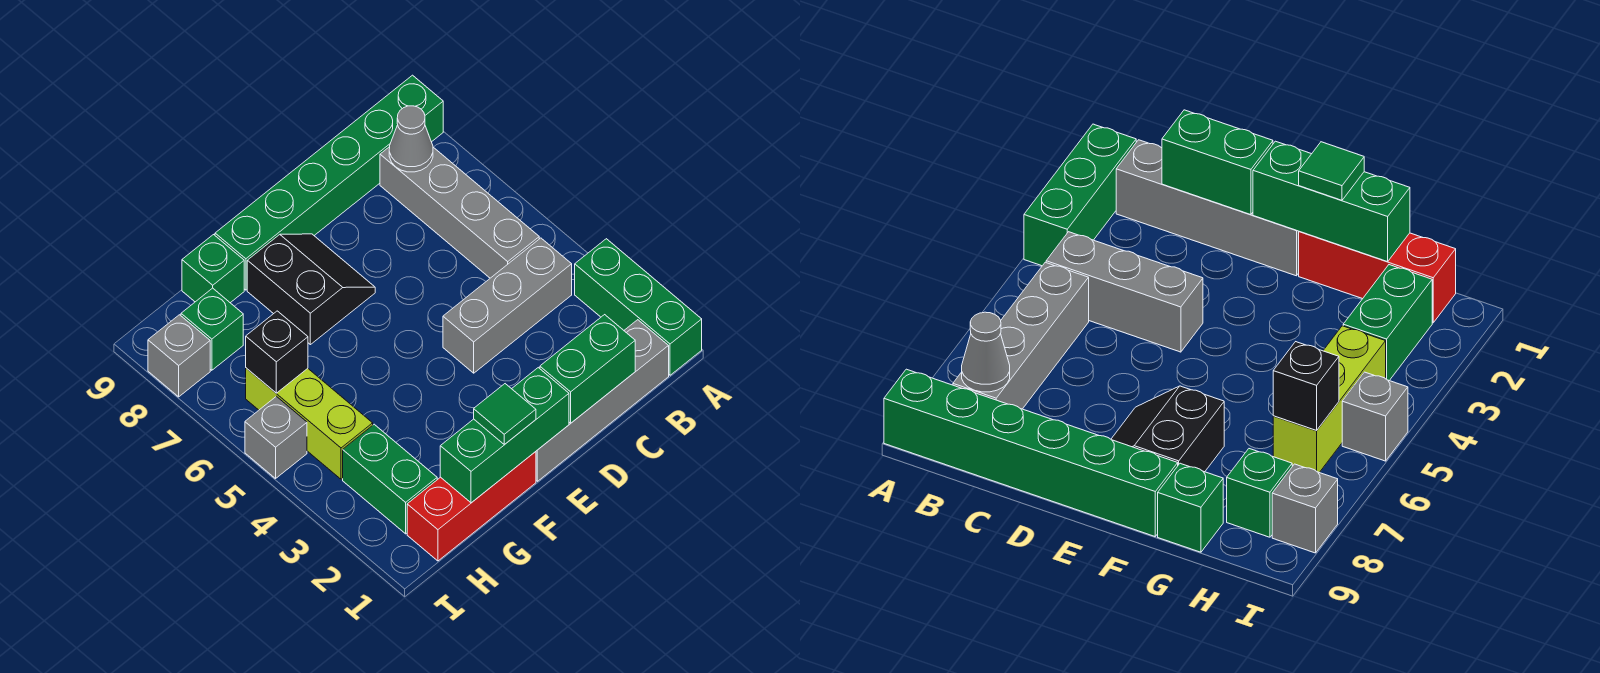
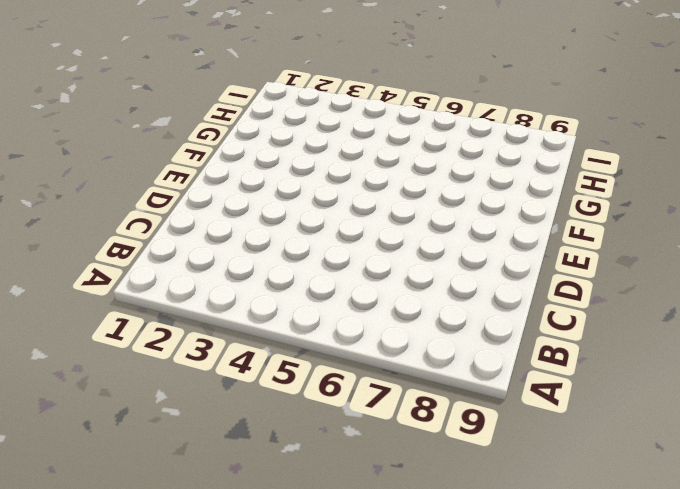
none -> green 1x3 brick [575,239,702,375]
none -> green 1x6 brick [215,75,443,290]
none -> grey 1x4 brick [536,320,669,481]

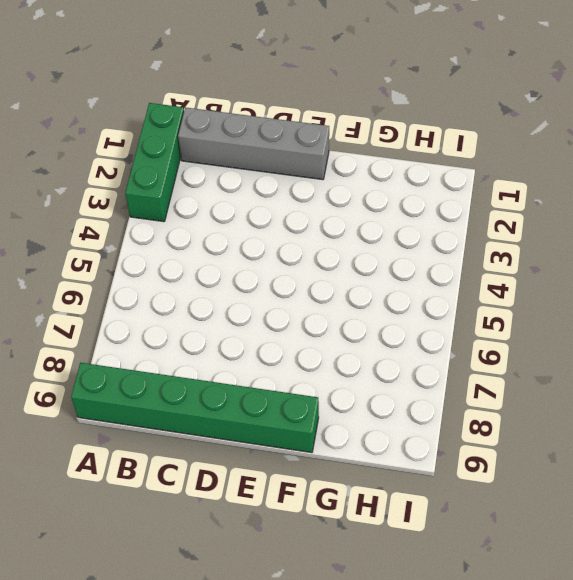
none -> grey 1x3 brick [443,238,572,373]
none -> grey 1x4 brick [380,147,539,278]
none -> black 2x2 slope [247,234,375,345]

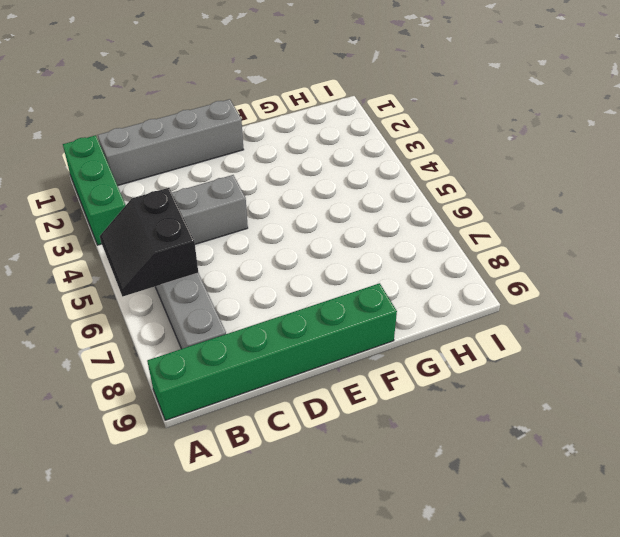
black 2x2 slope [100,188,198,297] -> black 2x2 slope moved to [247,234,375,345]
none -> red 1x3 brick [407,452,536,561]
none -> green 1x1 brick [182,235,244,303]
none -> green 1x2 brick [343,424,437,534]

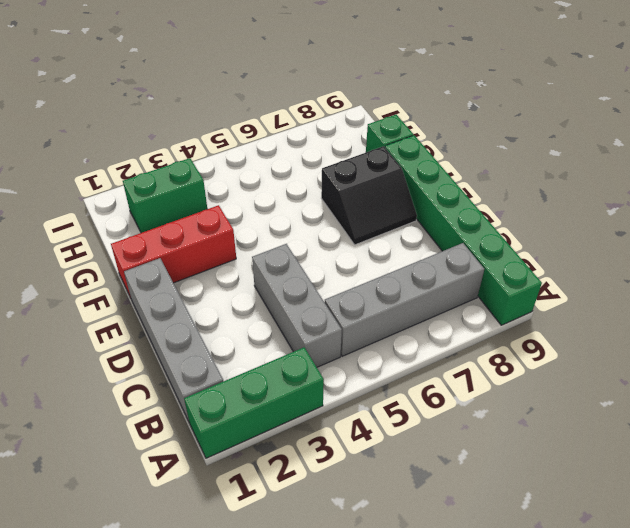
red 1x3 brick [111,205,236,298] -> red 1x3 brick turned to [407,452,536,561]
none -> lime 1x3 brick [246,368,373,479]
none -> green 1x1 brick [181,288,243,370]
none -> grey 1x1 brick [245,396,307,478]

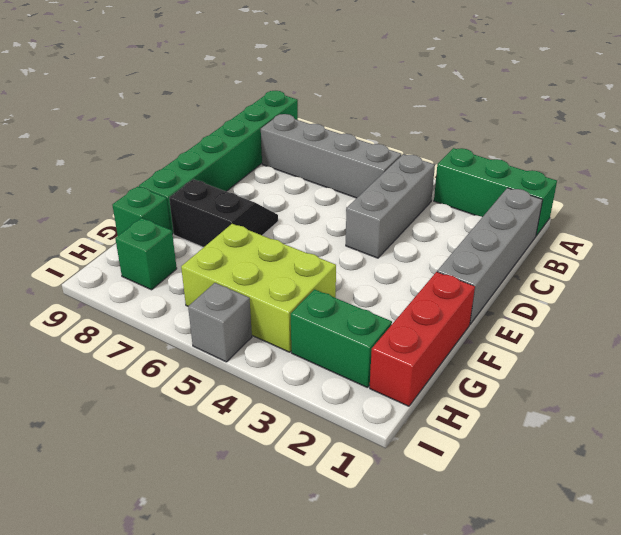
lime 2x3 brick [181,224,336,352] -> lime 1x3 brick [246,368,373,479]
none -> grey 1x1 brick [148,315,210,397]
none -> grey 1x1 cone [389,106,433,172]
none -> green 1x2 brick [540,315,635,423]

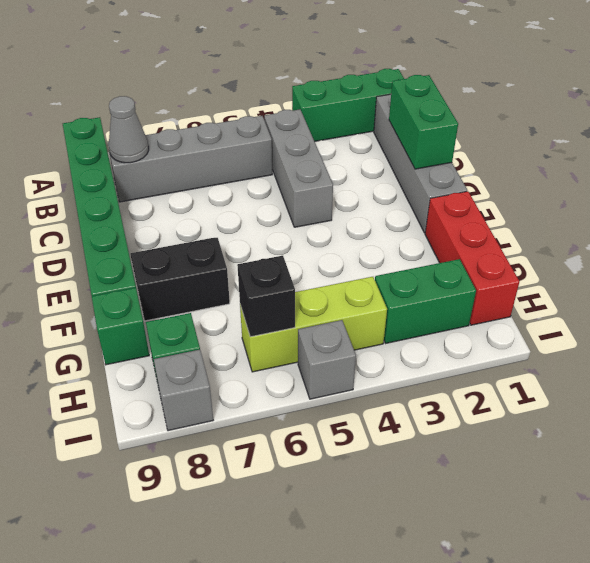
none -> green 1x3 brick [440,368,569,503]
none -> green 1x1 tile [474,384,536,445]

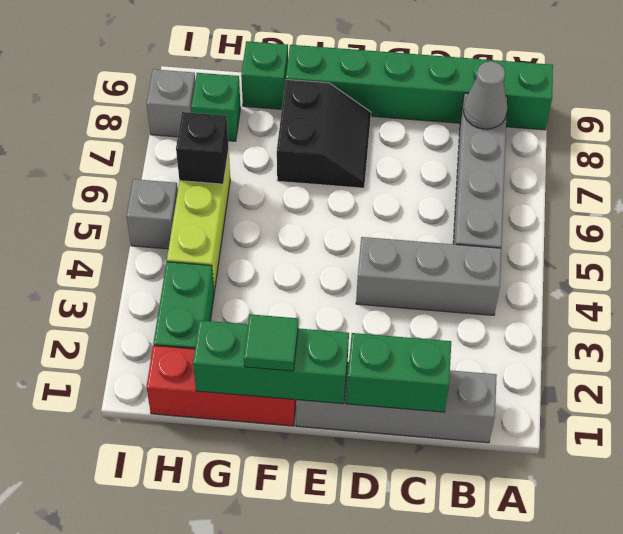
none -> green 1x3 brick [575,239,702,375]

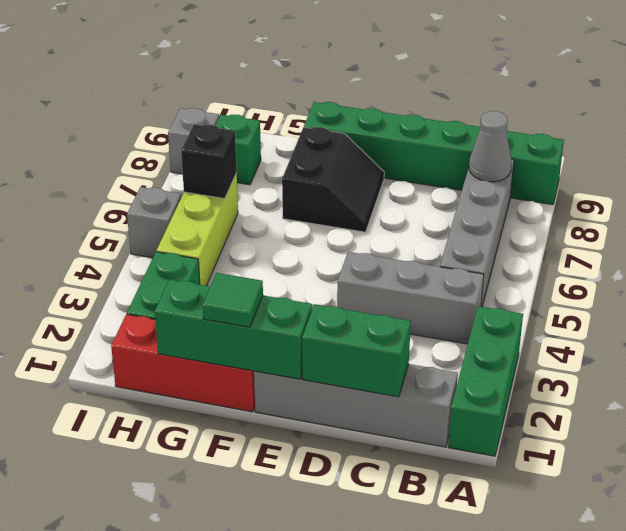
none -> green 1x1 brick [182,235,244,303]

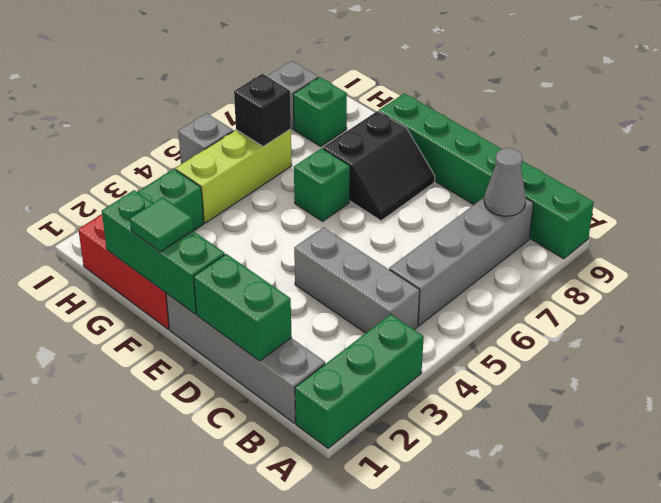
green 1x1 brick [294,148,350,221] -> green 1x1 brick moved to [182,235,244,303]

